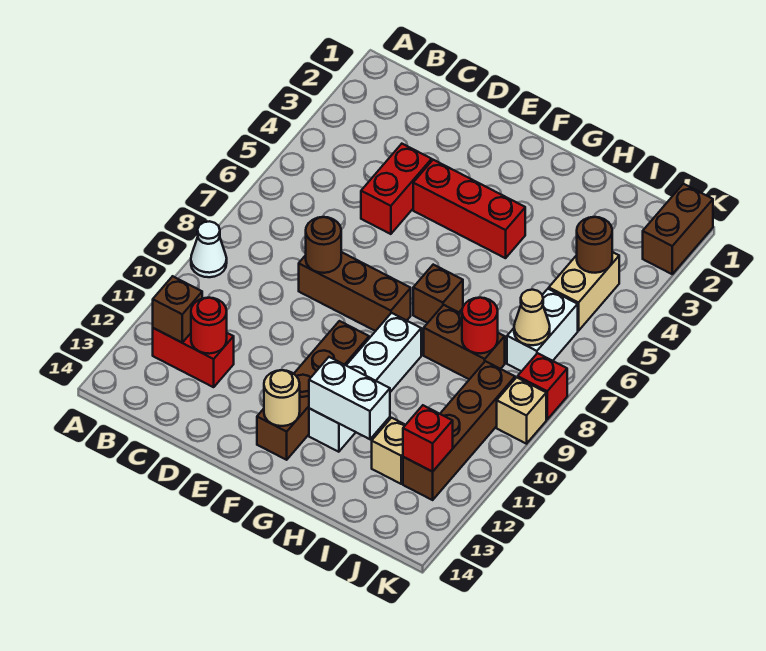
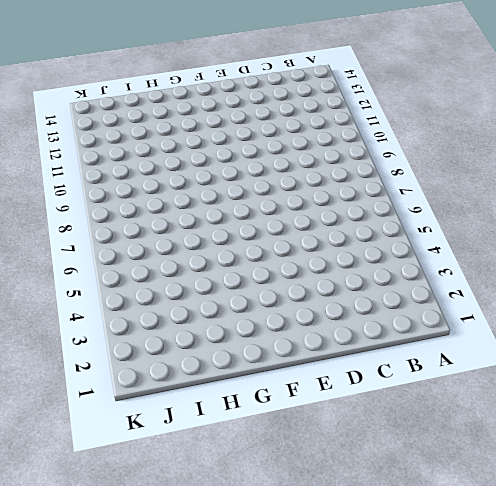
none -> white 1x1 cone [191,221,227,277]
none -> red 1x2 brick [153,328,234,387]
none -> red 1x2 brick [361,144,432,234]

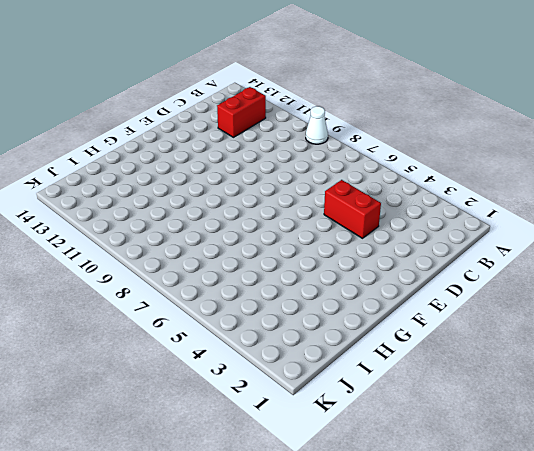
none -> brown 1x3 brick [299,252,411,331]
none -> red 1x3 brick [413,160,525,258]
none -> brown 1x4 brick [257,321,369,460]

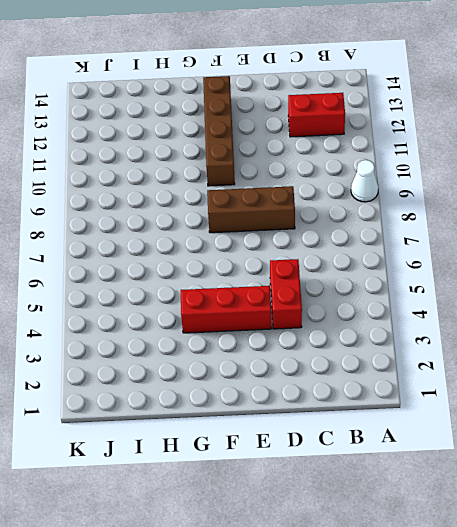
none -> brown 1x1 brick [413,265,463,323]
none -> white 1x4 brick [309,313,421,452]
none -> brown 1x2 brick [424,305,505,379]

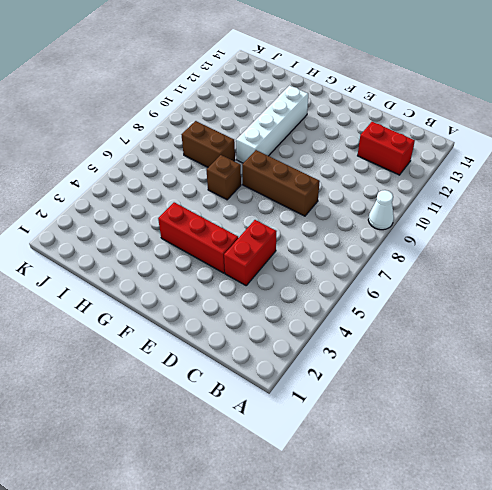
none -> brown 1x4 brick [257,321,369,460]
none -> tan 1x1 brick [372,418,405,484]
none -> tan 1x2 brick [549,252,619,331]

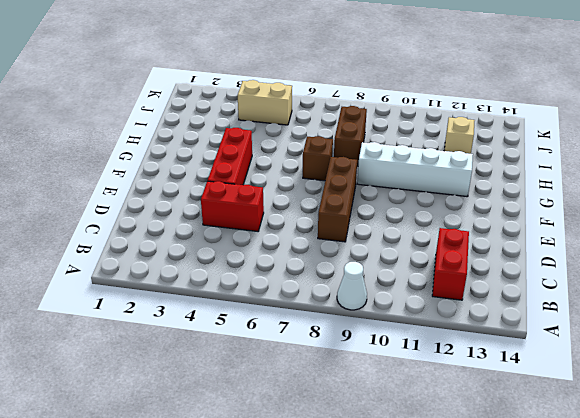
none -> brown 1x4 brick [257,321,369,460]
none -> white 1x2 brick [507,289,578,371]
none -> brown 1x4 brick [403,361,515,500]

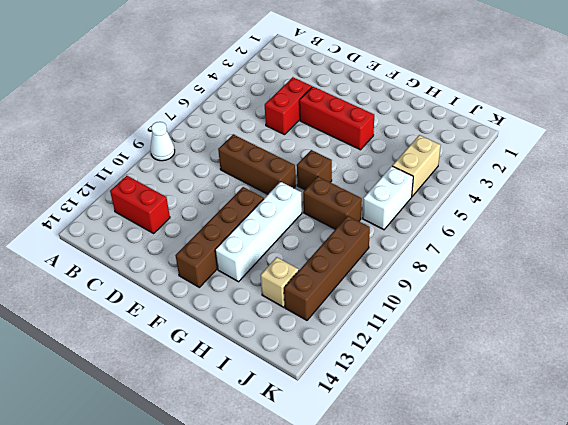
none -> brown 1x2 brick [643,184,713,274]
none -> red 1x1 brick [518,353,567,419]
none -> tan 1x1 brick [497,377,546,444]

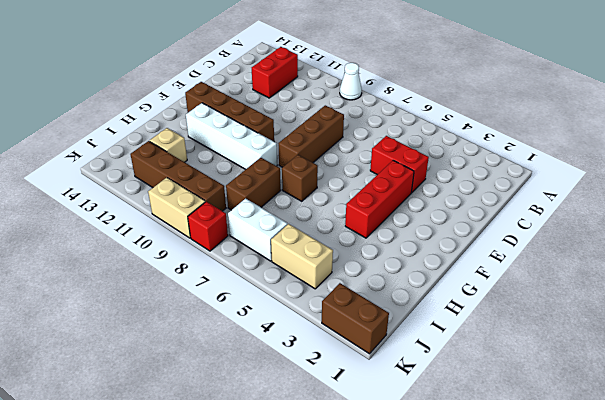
tan 1x2 brick [148,178,205,238] -> tan 1x1 brick [497,377,546,444]
none -> brown 1x1 brick [153,276,202,342]
none -> red 1x1 round brick [191,298,227,354]
none -> brown 1x1 round brick [306,217,341,273]

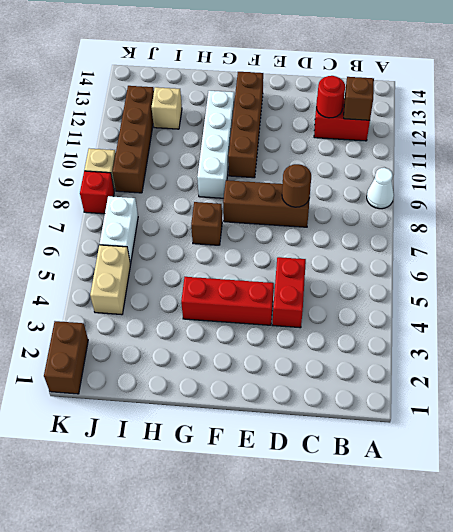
none -> brown 1x2 brick [424,305,505,379]
none -> tan 1x1 round brick [264,370,300,426]
none -> white 1x2 brick [309,357,390,439]

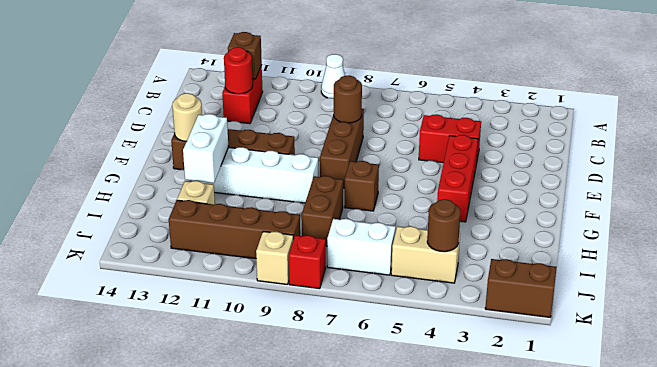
none -> red 1x1 round brick [462,298,498,353]
none -> tan 1x1 cone [514,290,550,345]
none -> red 1x1 brick [403,405,453,472]

